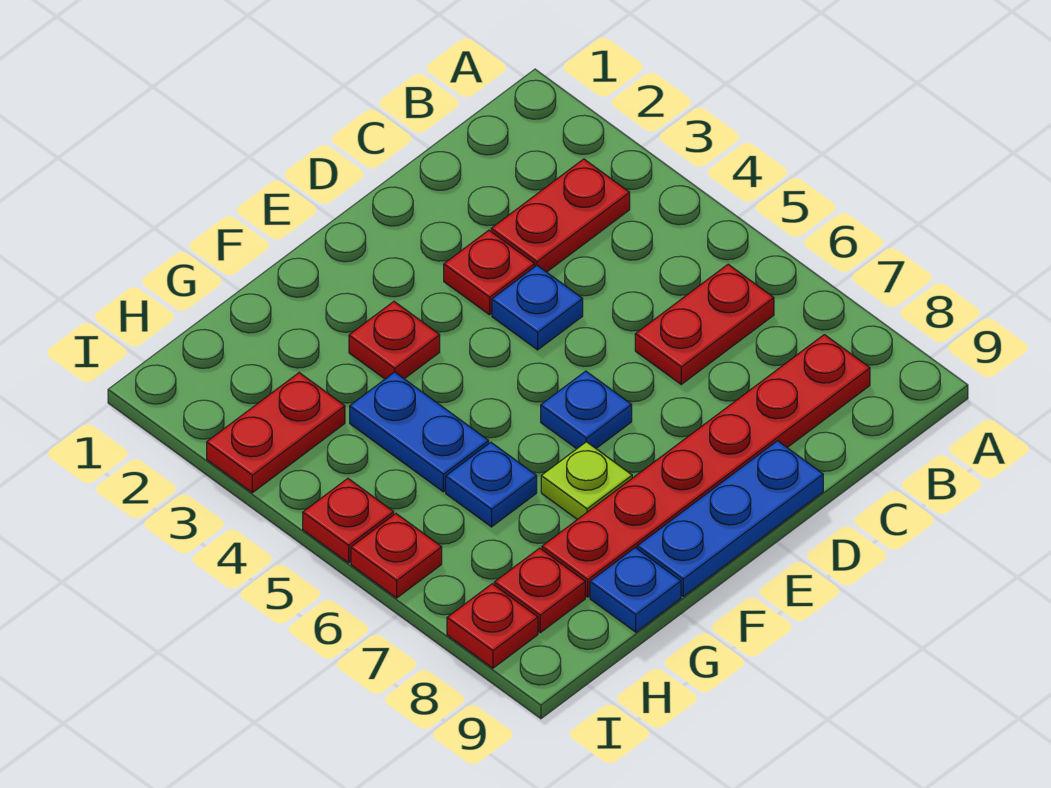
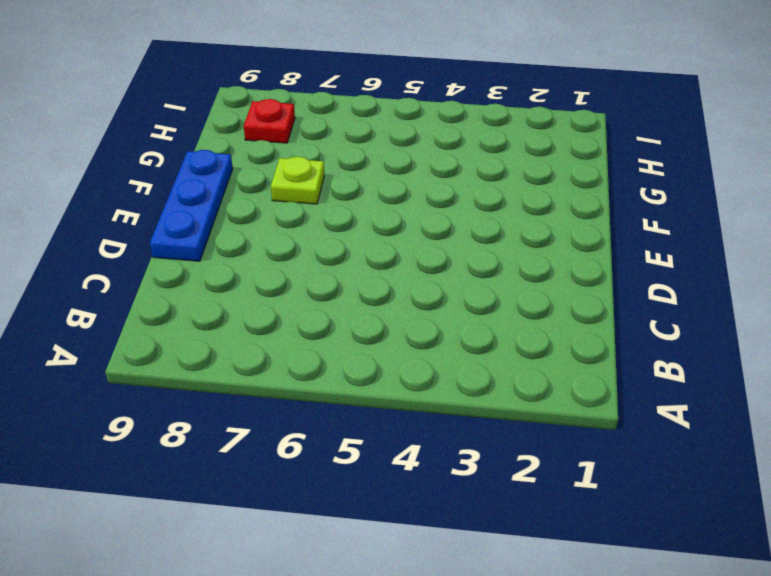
none -> red 1x2 plate [491,159,630,272]
none -> red 1x2 plate [635,264,774,384]
none -> red 1x6 plate [542,335,870,597]

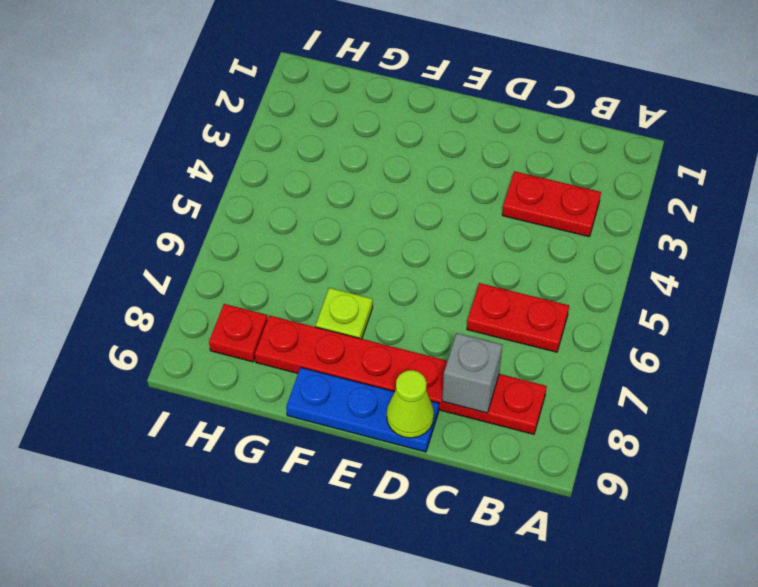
grey 1x1 brick [442,333,502,413] -> none
lime 1x1 cone [387,370,434,438] -> none
none -> red 1x1 plate [444,230,535,315]
none -> blue 1x1 plate [492,266,583,350]
none -> blue 1x1 plate [541,371,632,449]

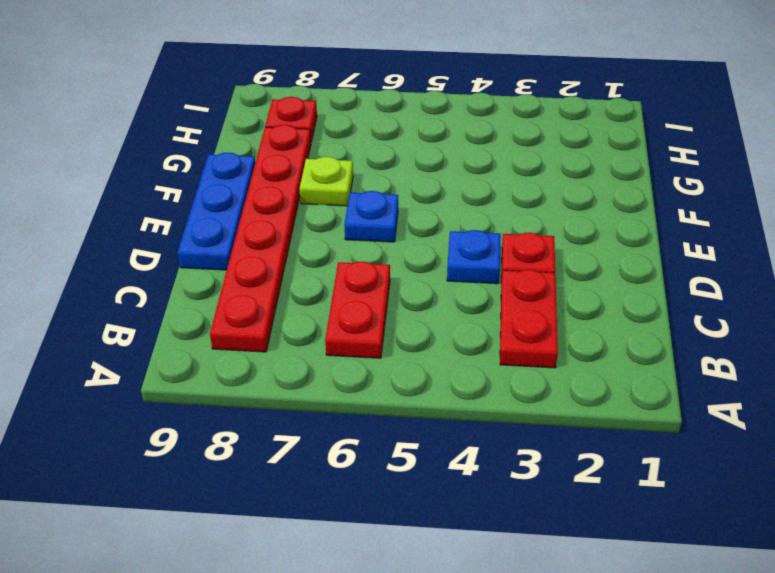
none -> red 1x1 plate [349,302,440,379]
none -> blue 1x2 plate [350,372,489,492]
none -> blue 1x1 plate [446,442,537,527]

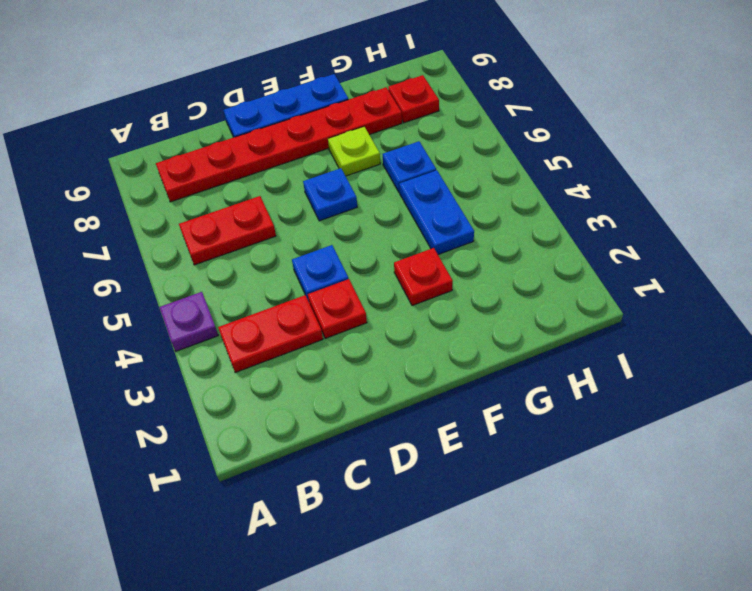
purple 1x1 plate [159,292,218,351] -> none
none -> blue 1x1 plate [590,548,681,632]
none -> red 1x2 plate [207,373,345,493]
none -> red 1x1 plate [303,479,394,563]

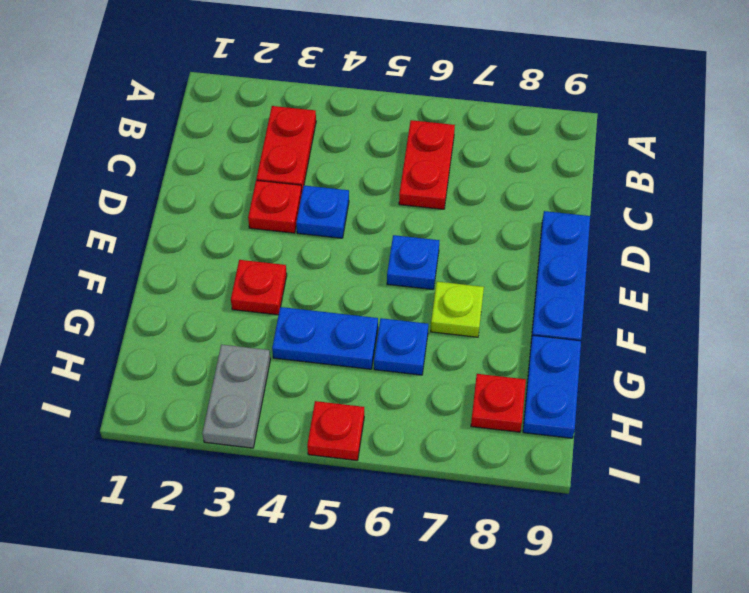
blue 1x2 plate [523,335,581,438] -> blue 1x1 plate [590,548,681,632]
grey 1x2 plate [202,345,270,448] -> red 1x2 plate [207,373,345,493]
none -> red 1x6 plate [542,335,870,597]
none -> red 1x1 plate [351,514,442,598]
none -> red 1x1 plate [447,584,538,668]

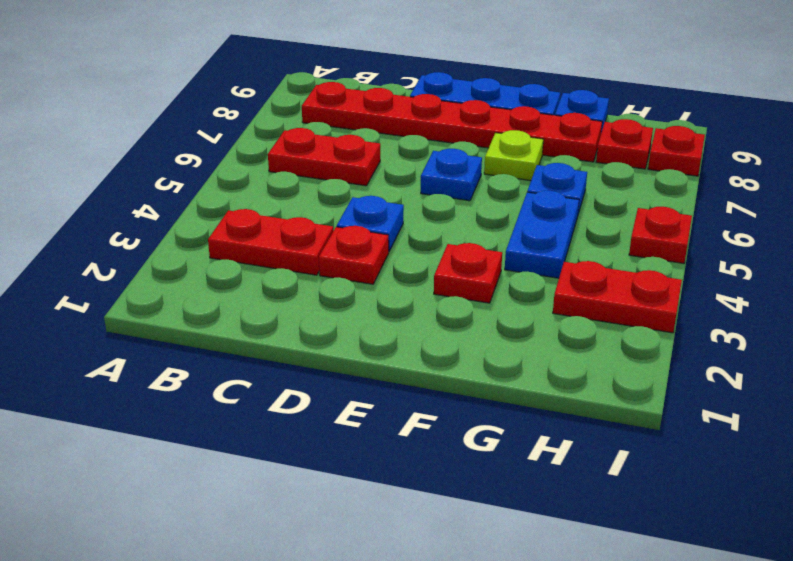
none -> red 1x1 plate [351,514,442,598]

